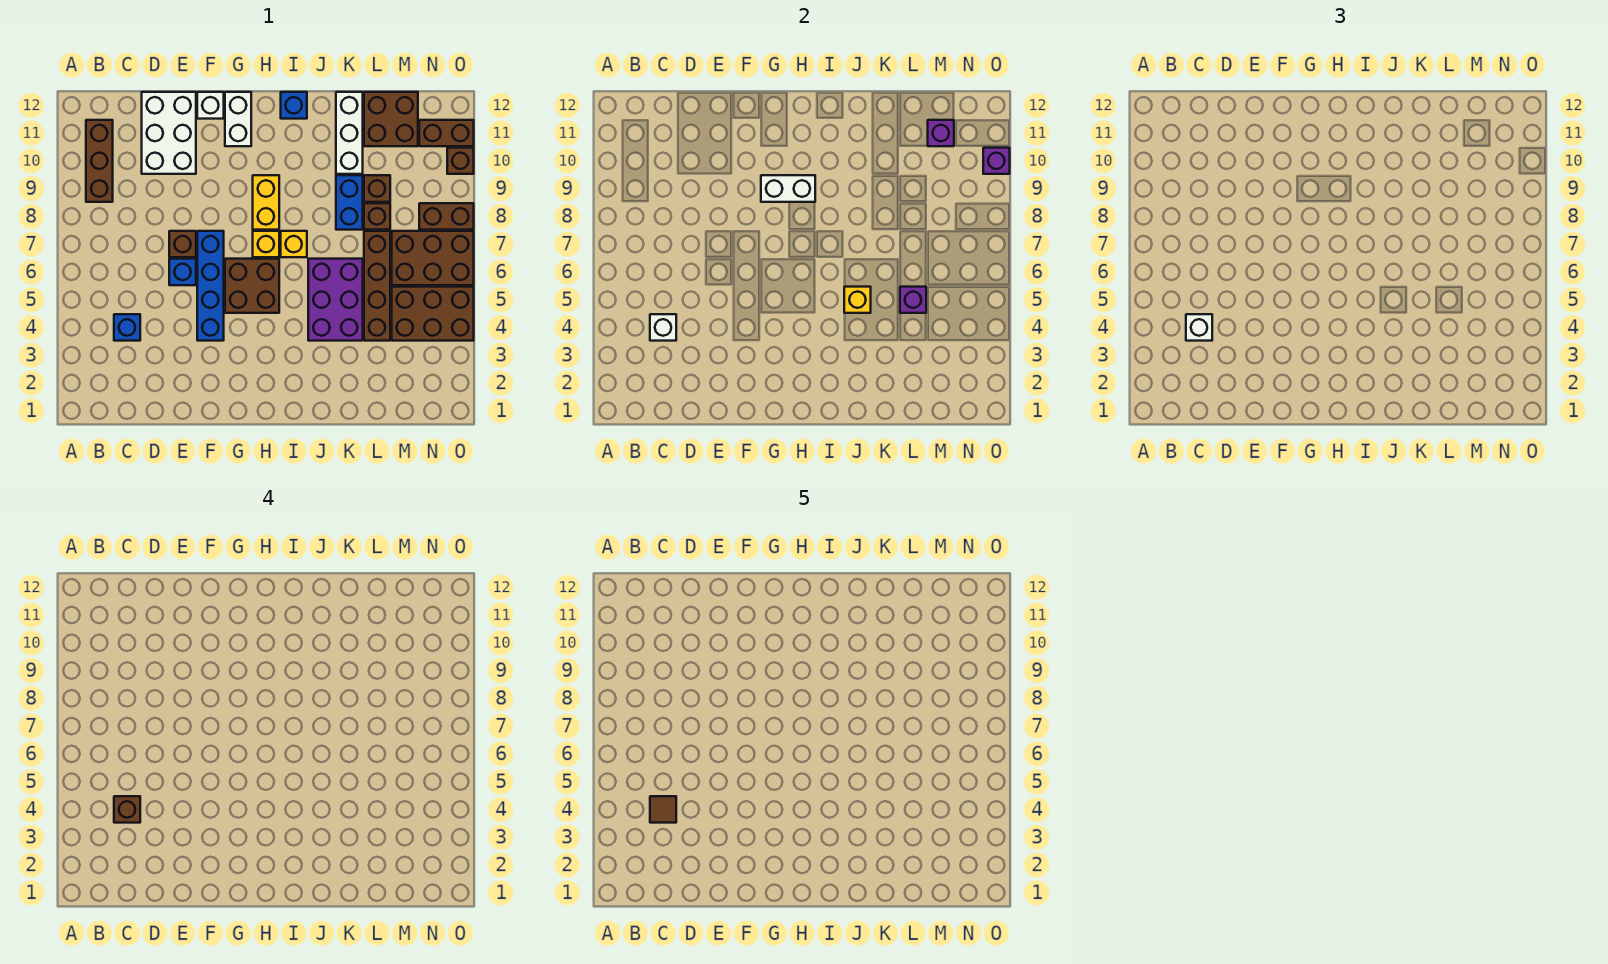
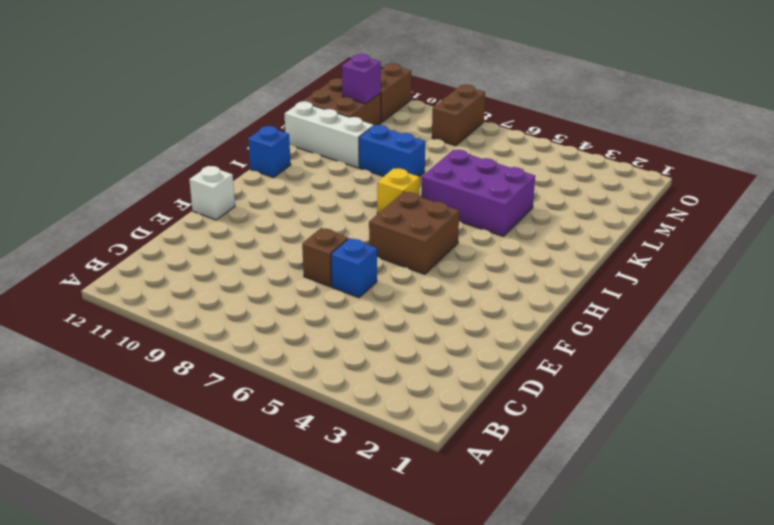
none -> brown 1x3 brick [86,120,113,202]
none -> blue 1x1 brick [114,314,140,341]
none -> white 2x3 brick [142,92,196,174]
none -> blue 1x4 brick [197,231,224,341]

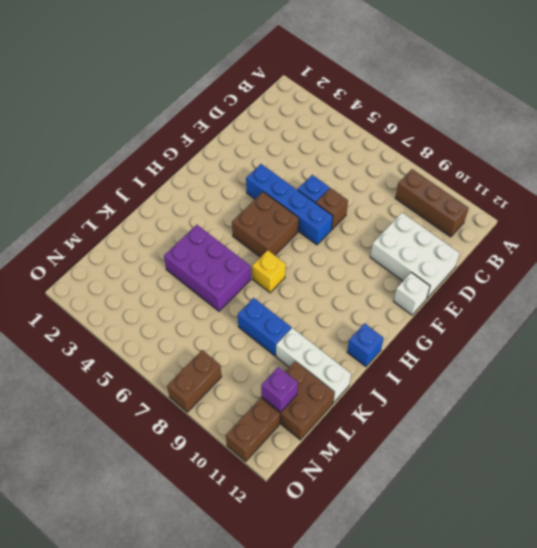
none -> blue 1x1 brick [114,314,140,341]
none -> white 1x2 brick [225,92,251,146]
none -> yellow 1x1 brick [253,231,279,257]
none -> yellow 1x2 brick [253,175,279,230]

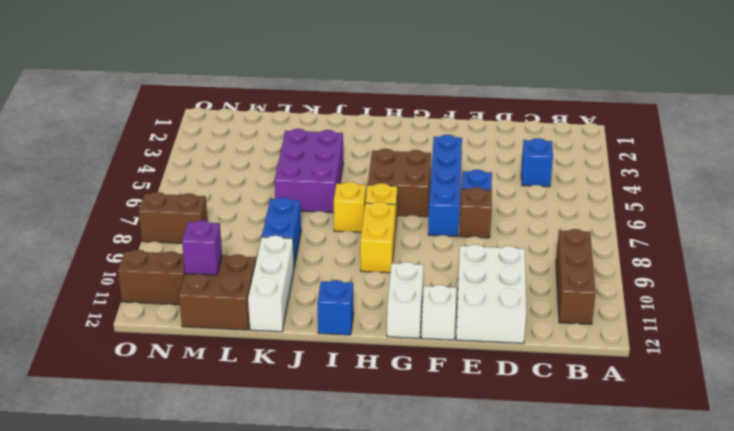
none -> brown 1x4 brick [364,231,390,341]
none -> brown 1x1 brick [364,203,390,230]
none -> brown 1x1 brick [364,175,390,202]
none -> brown 2x3 brick [392,287,474,341]

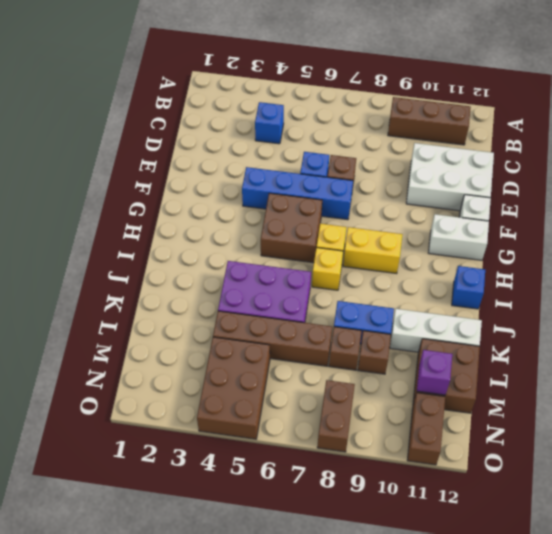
none -> brown 2x3 brick [392,231,474,285]
none -> brown 1x1 brick [447,148,474,174]
none -> white 1x1 brick [650,314,676,341]
none -> white 1x2 brick [761,175,815,202]

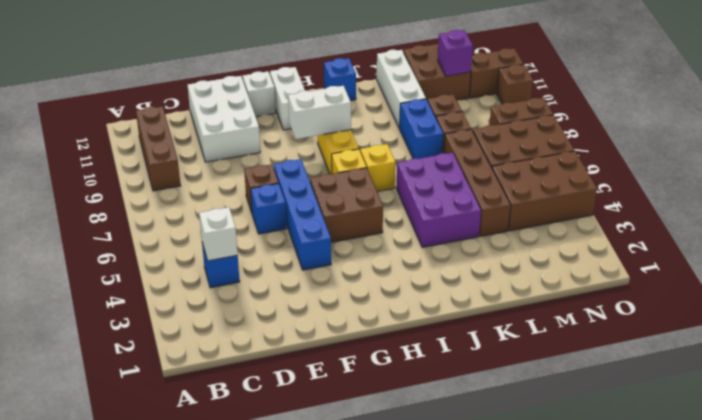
none -> yellow 1x1 brick [844,287,871,313]
none -> purple 1x1 brick [900,287,926,313]
none -> purple 1x1 brick [983,148,1010,174]
none -> white 1x1 brick [1186,314,1212,341]

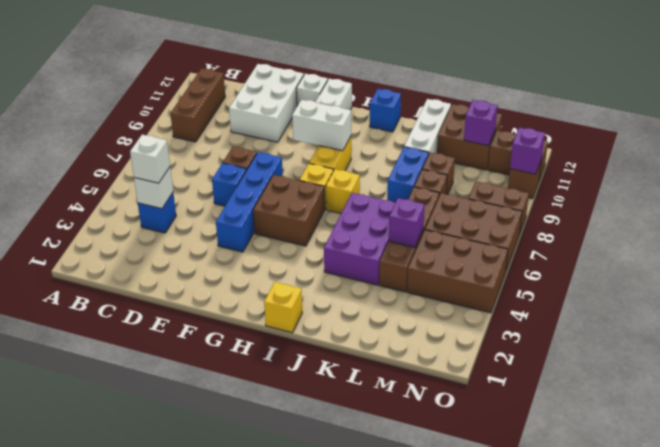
yellow 1x1 brick [264,282,302,333] -> yellow 1x1 brick moved to [844,287,871,313]
none -> brown 1x1 brick [114,796,140,823]
none -> brown 1x1 tile [650,796,676,823]

